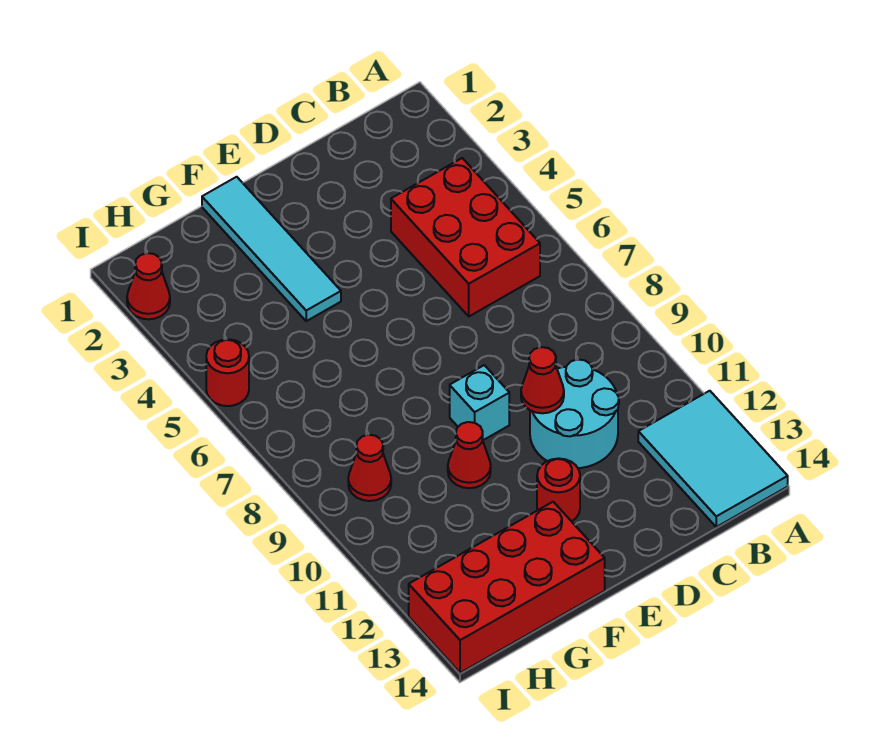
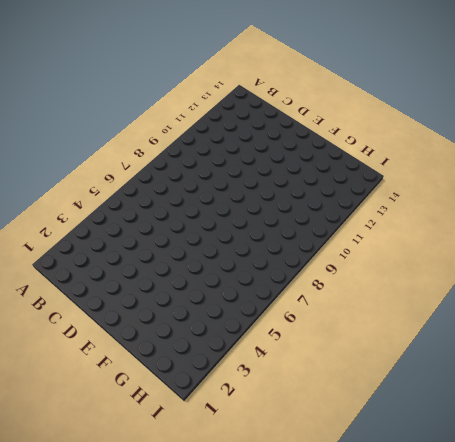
none -> cyan 2x3 tile [638,391,788,527]
none -> red 2x3 brick [391,158,540,316]
none -> cyan 2x2 round brick [530,359,619,468]

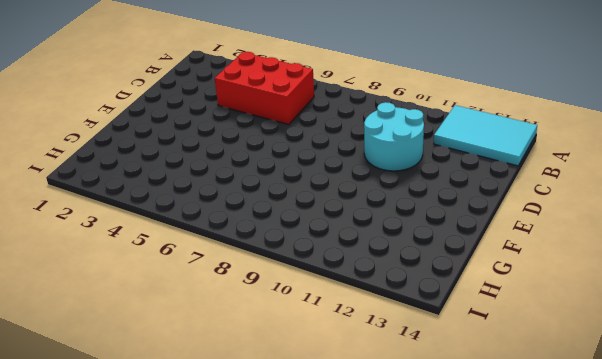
none -> cyan 1x1 brick [450,365,509,440]
none -> red 1x1 round brick [537,458,580,521]
none -> cyan 1x4 tile [202,177,341,321]

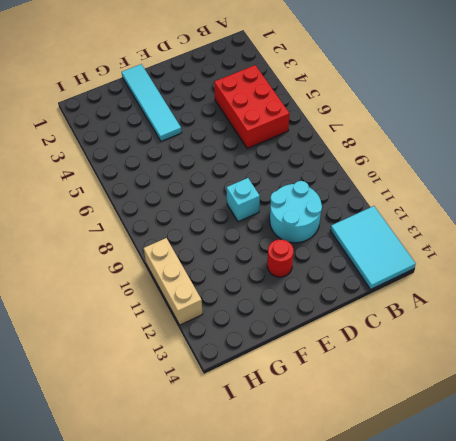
tan 1x3 brick [144,238,203,325] -> none
none -> red 1x1 cone [448,422,491,488]
none -> red 2x4 brick [409,502,605,673]
none -> red 1x1 cone [348,435,391,501]

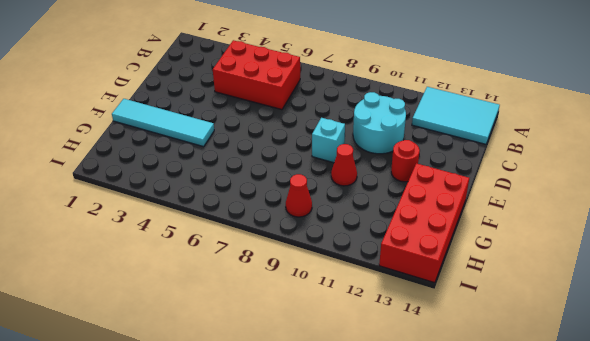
none -> red 1x1 cone [127,253,170,319]
none -> red 1x1 round brick [206,339,249,406]
none -> red 1x1 cone [521,347,564,413]

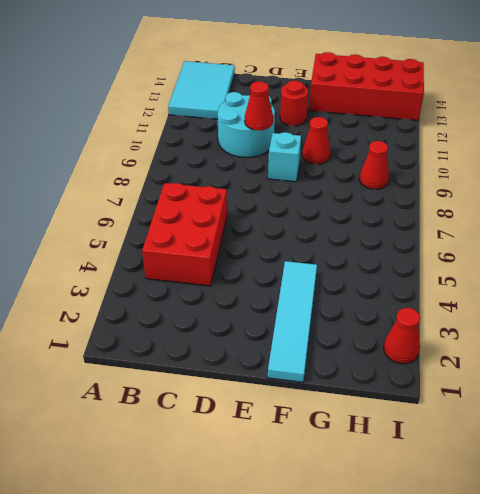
none -> red 1x1 round brick [206,339,249,406]

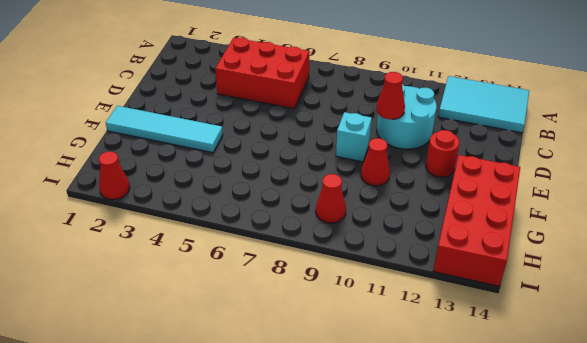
none -> red 1x1 round brick [206,339,249,406]

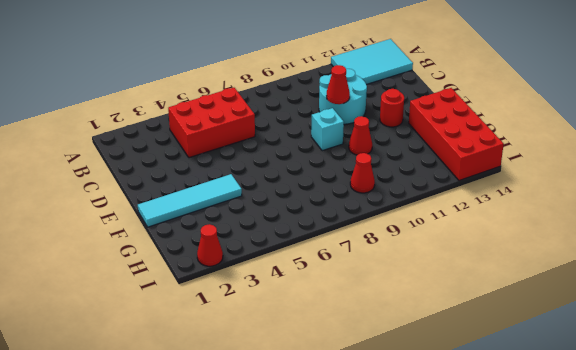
none -> red 1x1 round brick [206,339,249,406]

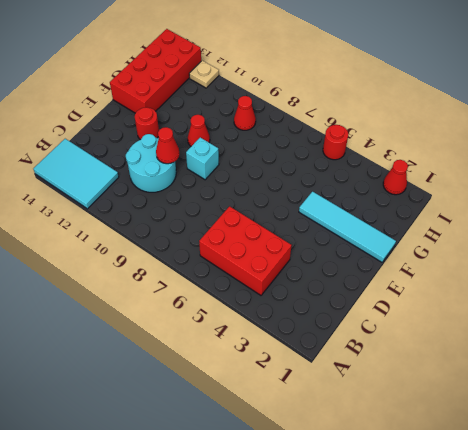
tan 1x1 plate [189,61,219,88] -> none

